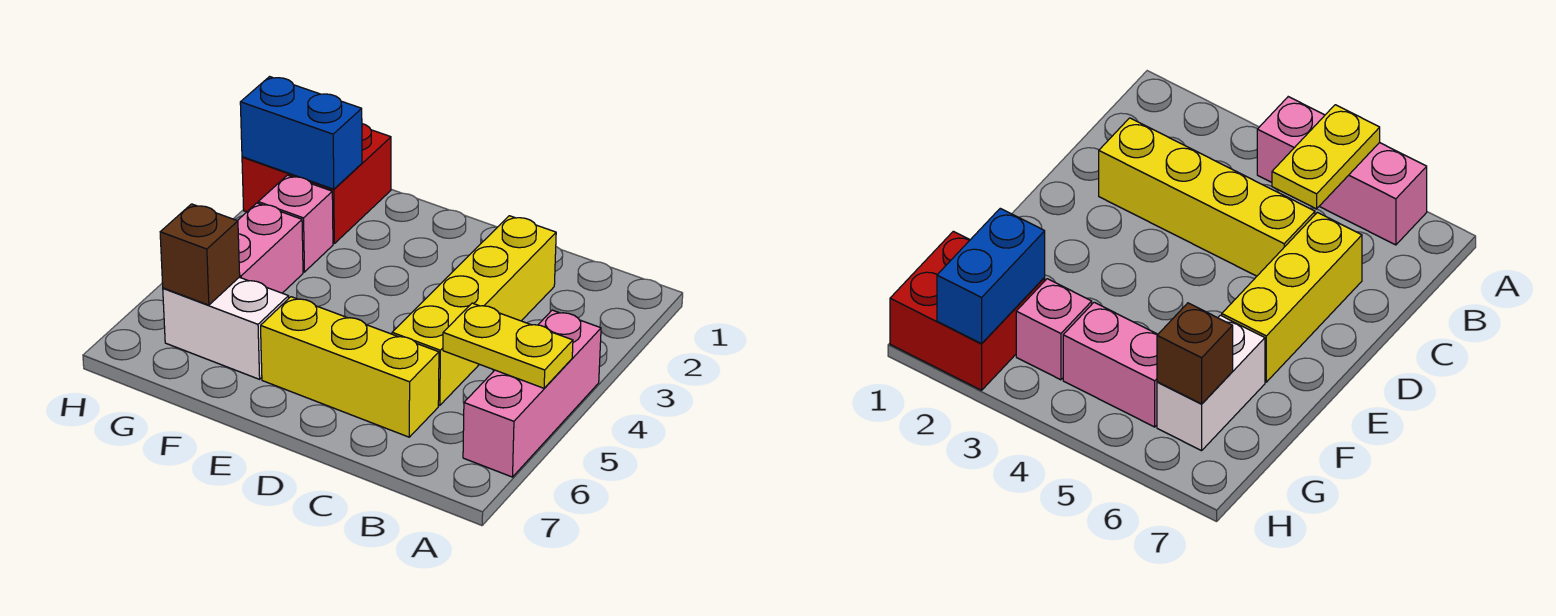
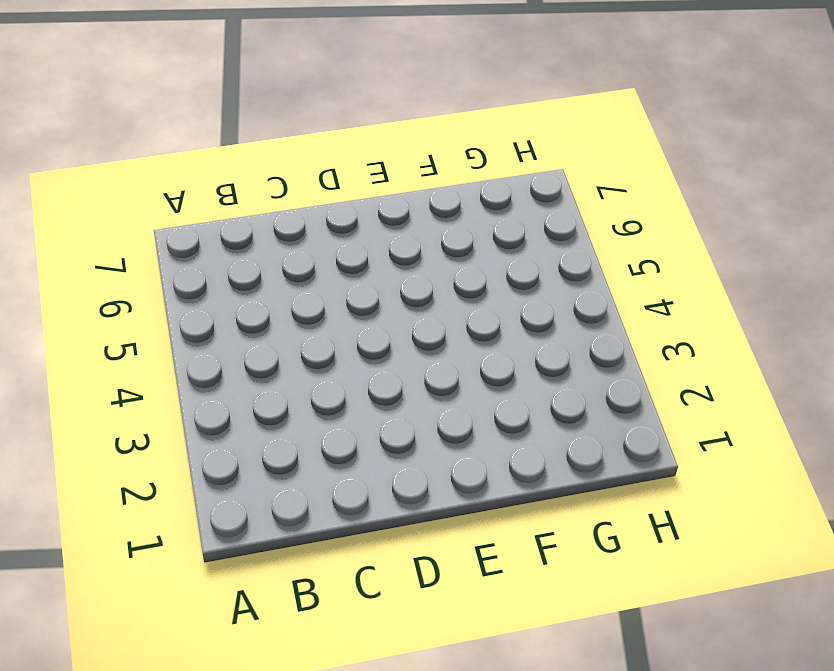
none -> pink 1x3 brick [463,310,601,477]
none -> yellow 1x4 brick [392,216,556,405]

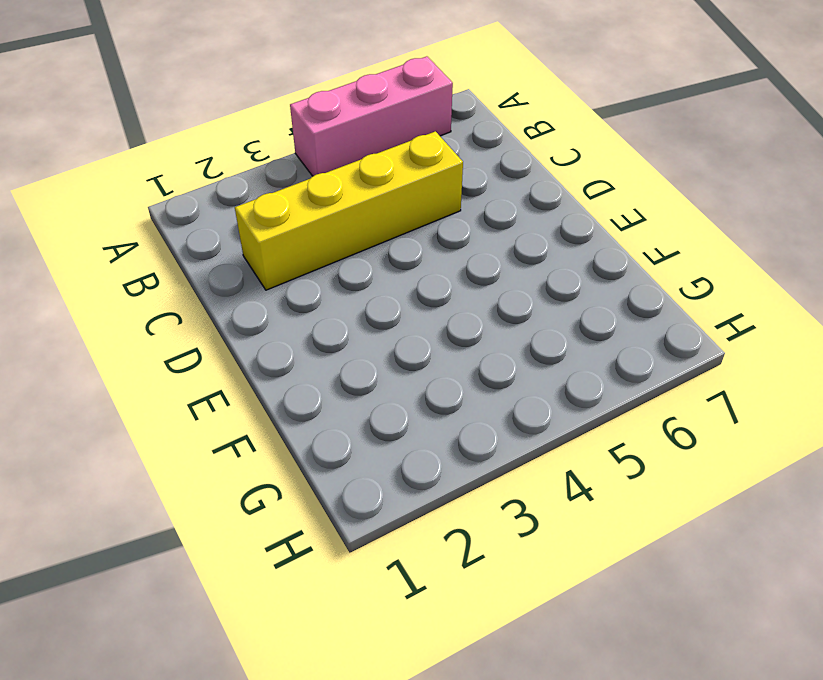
none -> yellow 1x3 brick [261,297,439,437]
none -> white 1x2 brick [163,277,289,379]

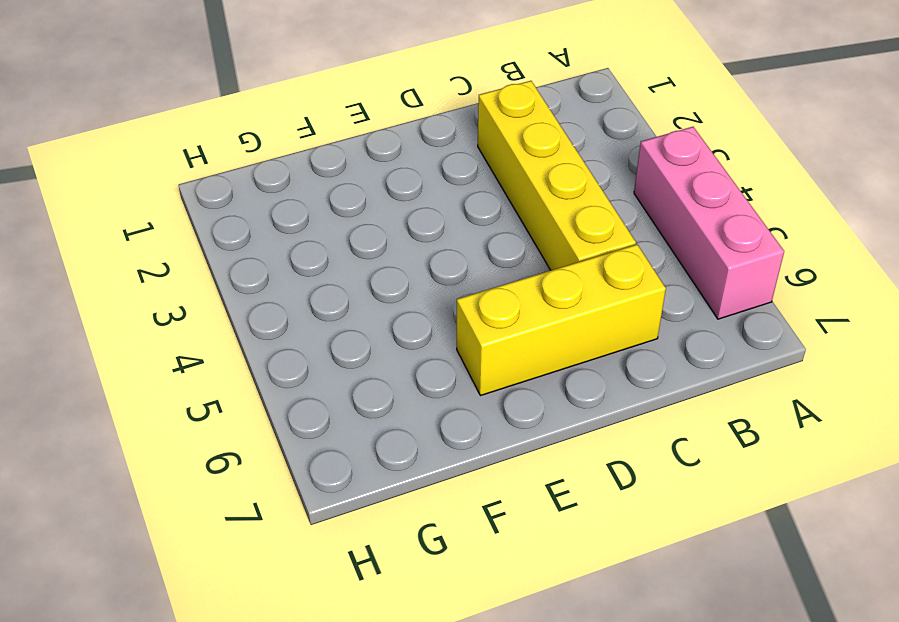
none -> white 1x2 brick [163,277,289,379]
none -> red 2x2 brick [242,124,391,244]

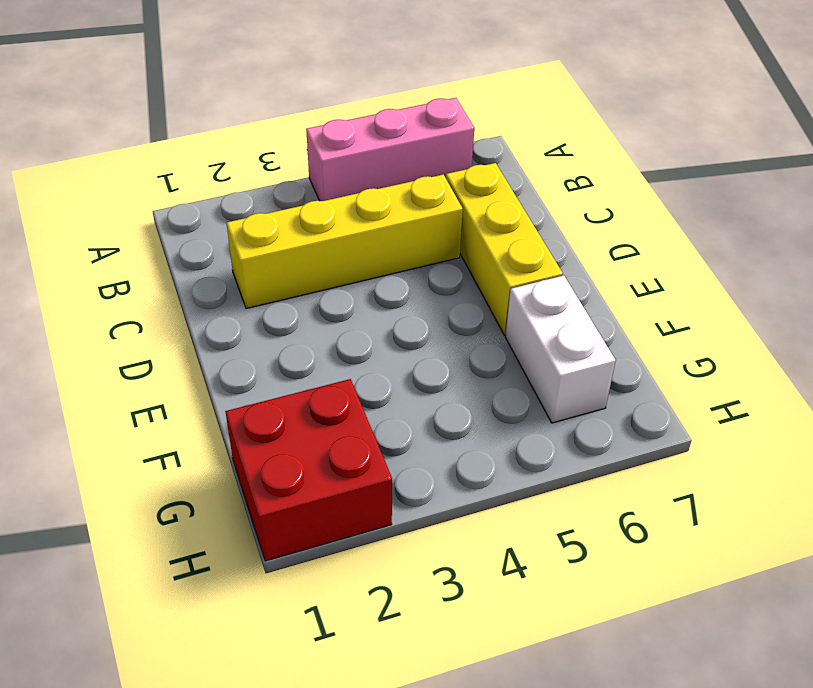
none -> pink 1x1 brick [258,175,333,272]
none -> pink 1x2 brick [237,203,303,293]

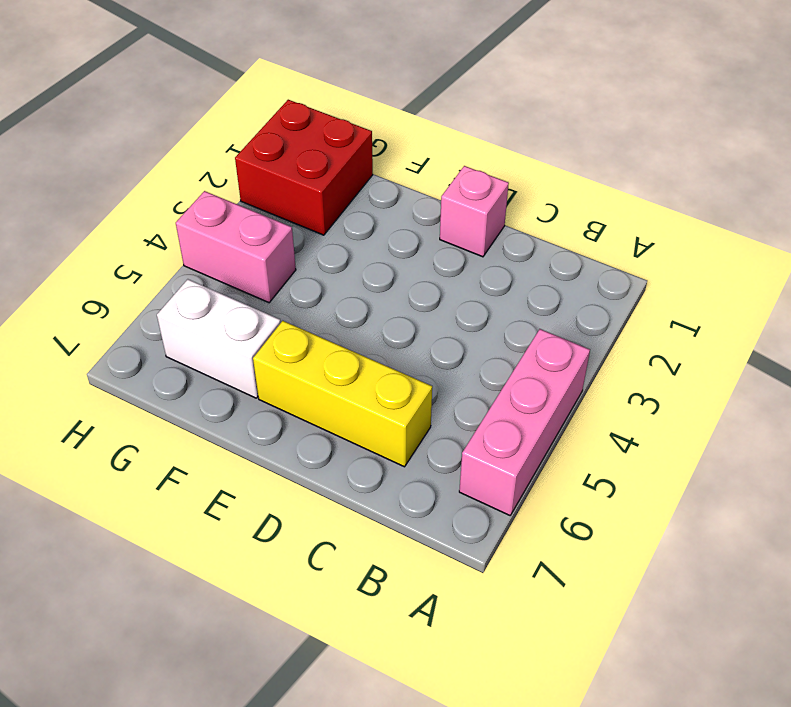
pink 1x1 brick [440,166,509,257] -> pink 1x1 brick moved to [258,175,333,272]
pink 1x2 brick [176,191,296,303] -> pink 1x2 brick turned to [237,203,303,293]
none -> yellow 1x4 brick [392,216,556,405]
none -> yellow 1x2 plate [443,303,573,388]

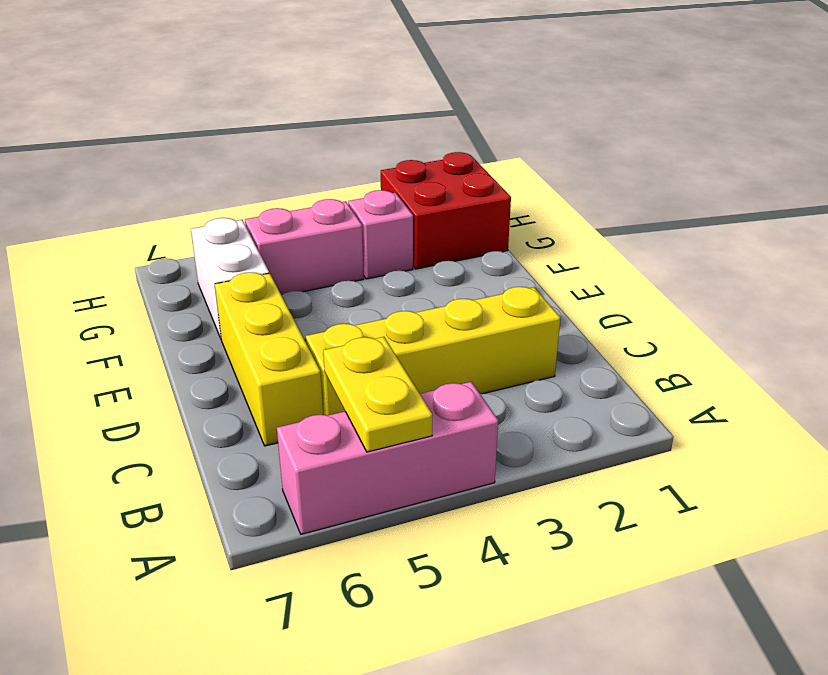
none -> blue 1x2 brick [240,77,362,189]
none -> brown 1x1 brick [160,204,240,305]

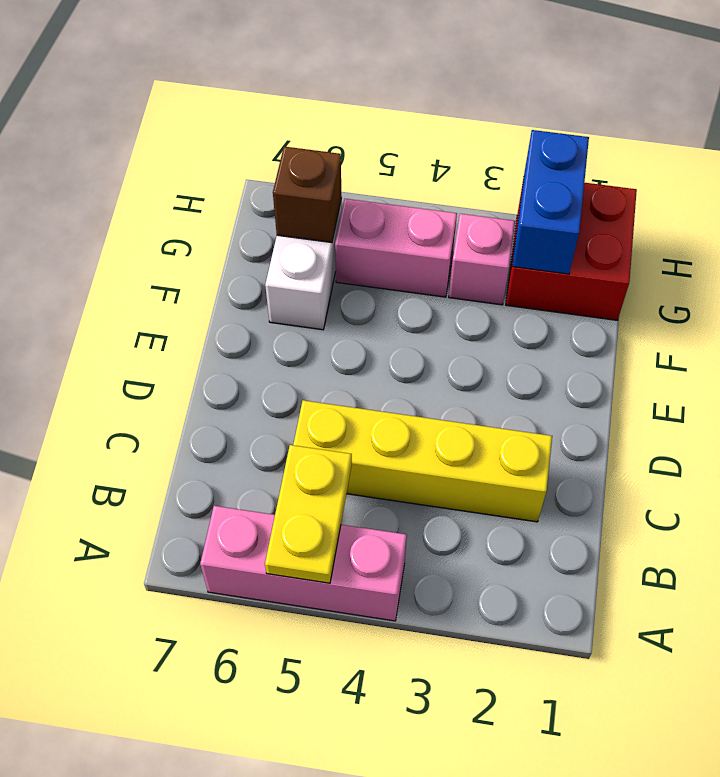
none -> yellow 1x3 brick [261,297,439,437]

